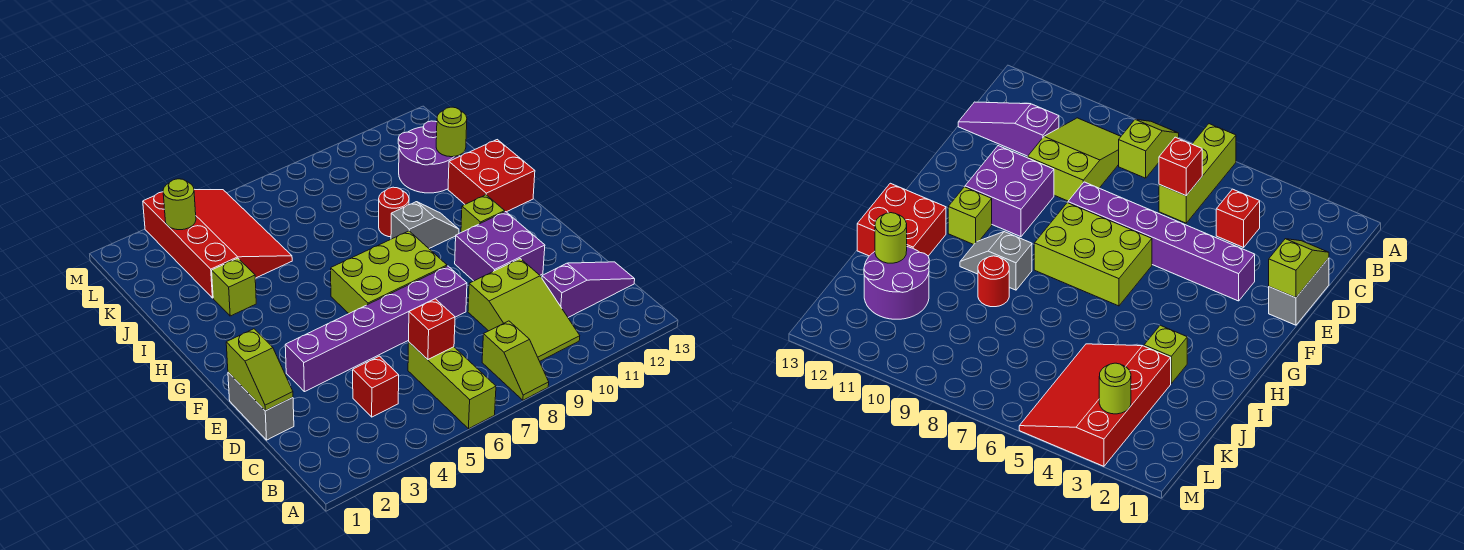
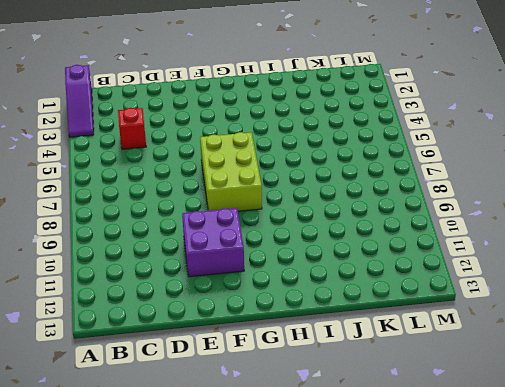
purple 1x3 slope [65,65,94,137] -> purple 1x3 slope moved to [542,262,635,317]
none -> lime 1x3 brick [408,342,496,429]
none -> lime 1x2 slope [482,321,549,400]
none -> lime 2x3 slope [468,259,580,361]

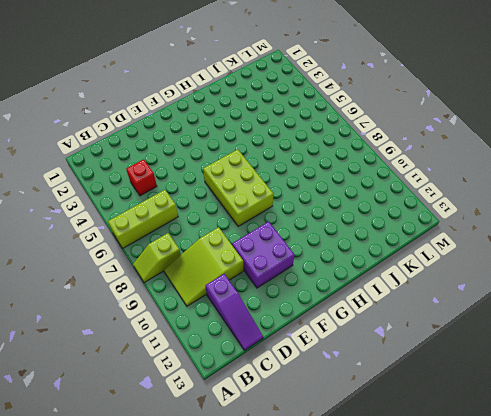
none -> grey 1x2 brick [228,372,294,440]
none -> purple 1x6 brick [285,266,467,392]
none -> lime 1x1 brick [461,195,505,232]

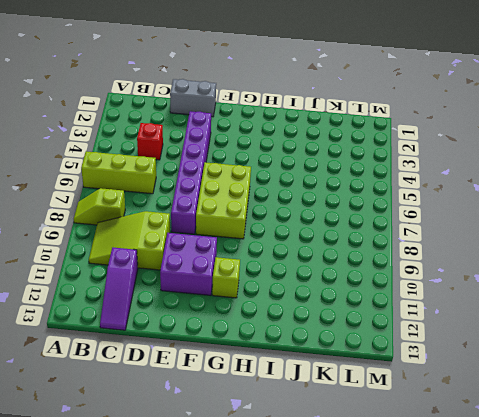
none -> grey 1x2 slope [391,202,459,248]
none -> red 2x2 brick [448,140,535,212]
none -> lime 1x1 brick [212,258,256,316]

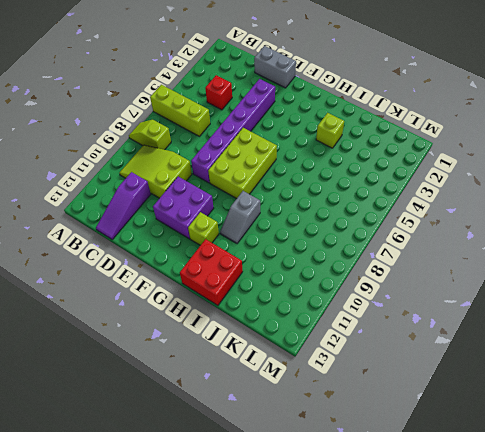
none -> red 1x1 round brick [379,187,409,237]
none -> red 3x4 slope [143,189,292,298]
none -> purple 2x2 round brick [398,121,459,193]

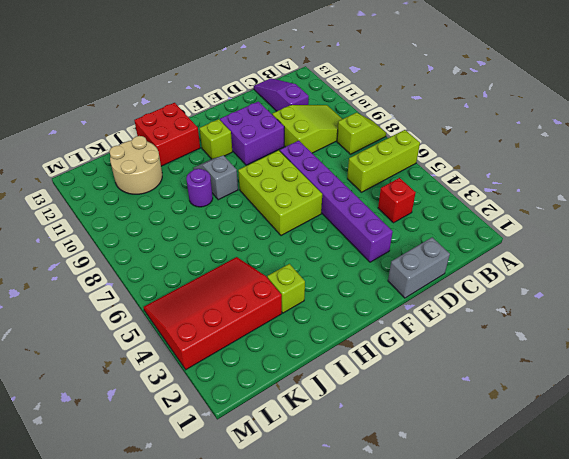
purple 1x1 round brick [186,169,213,207] -> red 1x1 round brick [379,187,409,237]
tan 2x2 round brick [109,136,162,194] -> purple 2x2 round brick [398,121,459,193]
none -> red 1x1 brick [409,299,455,359]
none -> lime 1x2 slope [226,329,293,411]
none -> lime 1x1 round brick [436,107,467,157]

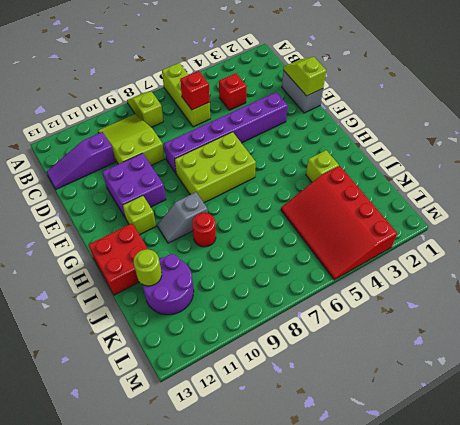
none -> lime 1x1 round brick [163,179,196,230]

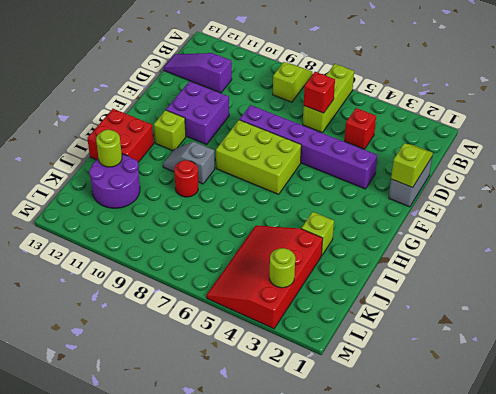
none -> lime 2x3 slope [468,259,580,361]

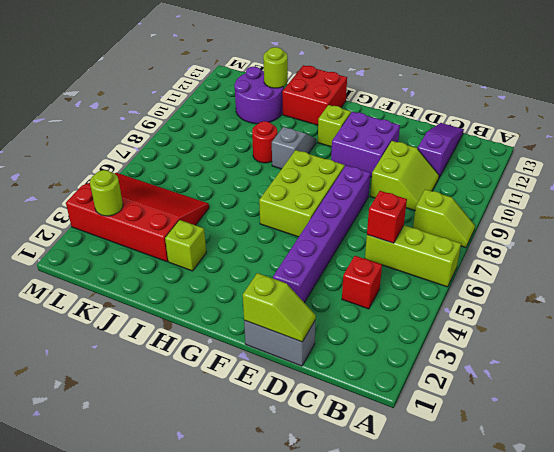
lime 2x2 slope [370,141,439,210] -> lime 2x3 slope [468,259,580,361]

